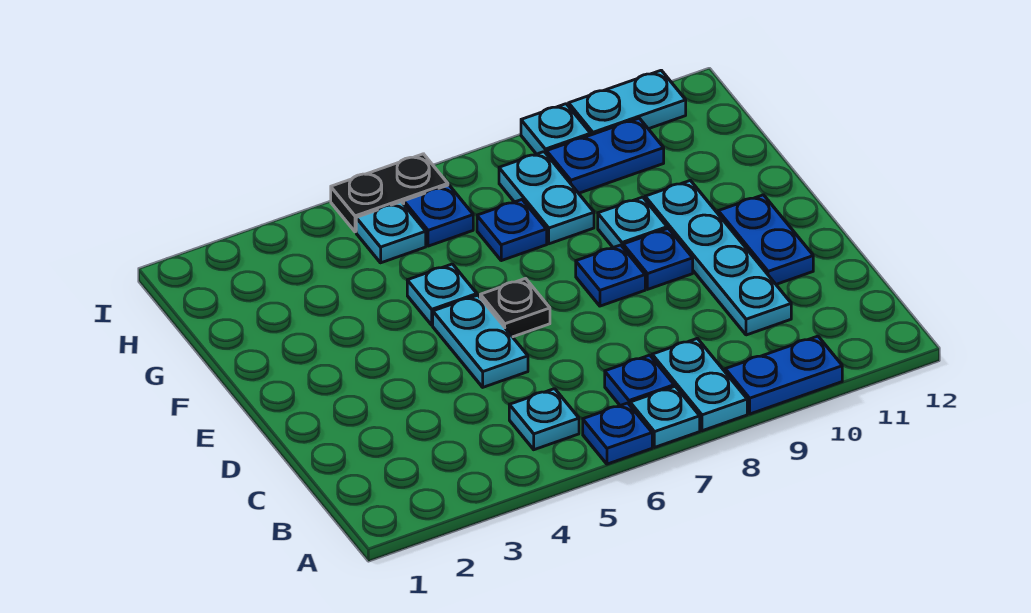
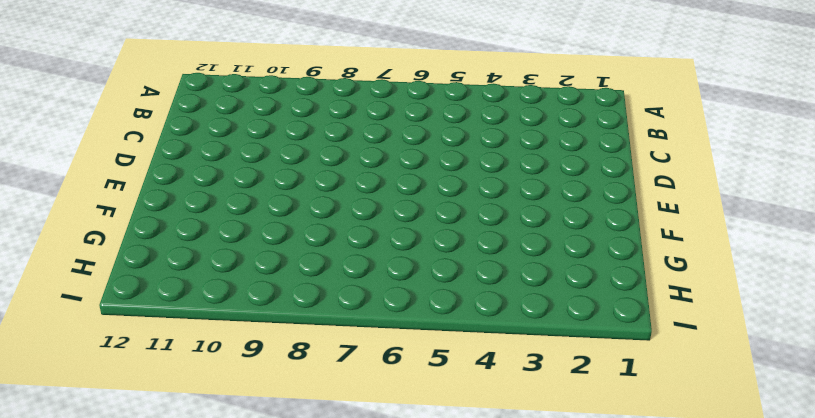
none -> blue 1x1 plate [583,403,652,464]
none -> cyan 1x1 plate [630,386,700,447]
none -> cyan 1x2 plate [652,338,747,431]

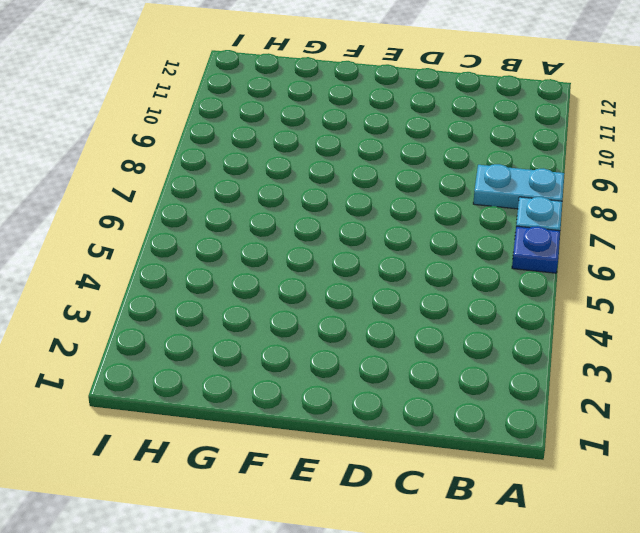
none -> blue 1x2 plate [725,336,842,414]
none -> cyan 1x1 plate [509,389,579,450]
none -> blue 1x1 plate [605,355,674,406]

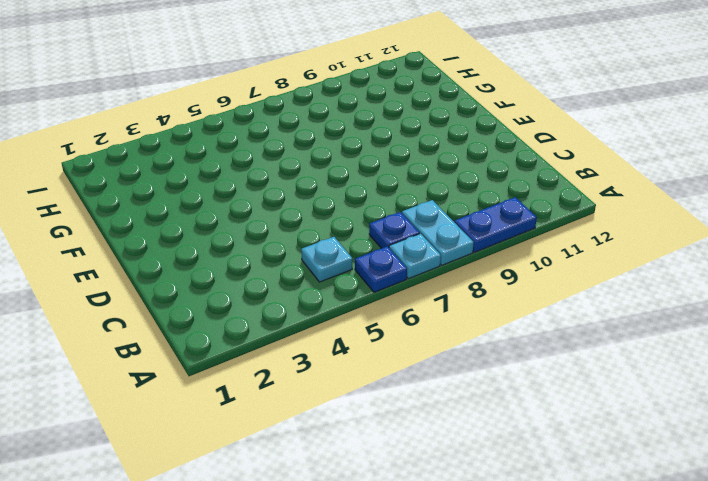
none -> cyan 1x4 plate [645,180,791,335]
none -> cyan 1x2 plate [433,295,528,387]
none -> blue 1x2 plate [718,195,813,284]

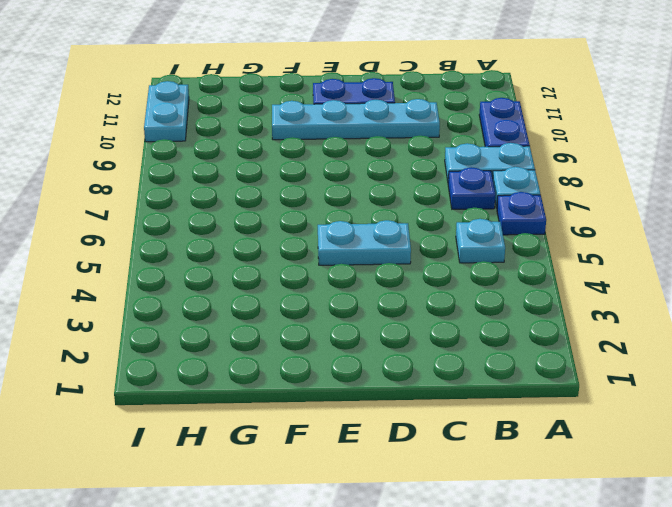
none -> black 1x1 plate [480,279,550,337]
none -> blue 1x1 plate [576,245,645,306]
none -> blue 1x1 plate [623,228,693,289]

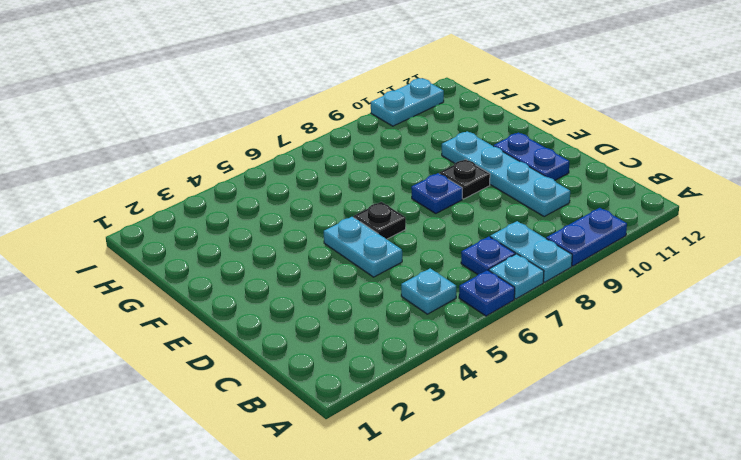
black 1x1 plate [439,159,490,199] -> blue 1x1 plate [623,228,693,289]
none -> cyan 1x1 plate [407,264,477,325]
none -> cyan 1x1 plate [598,197,667,248]
none -> blue 1x1 plate [477,200,547,261]

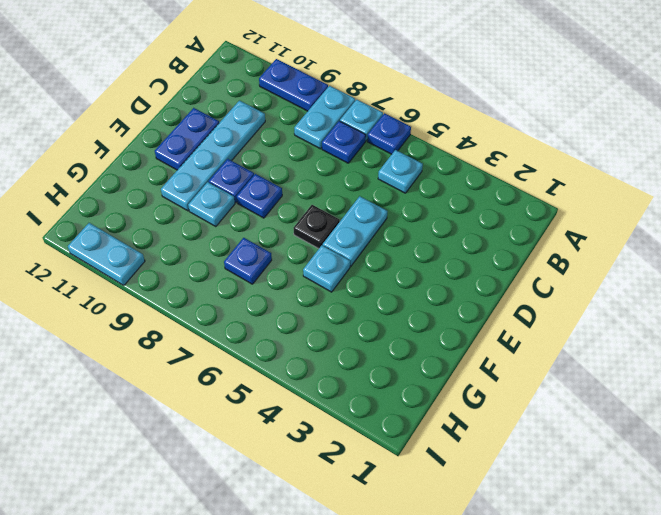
none -> cyan 1x2 plate [499,152,594,244]
none -> cyan 1x1 plate [356,202,426,263]
none -> blue 1x1 plate [404,185,473,246]

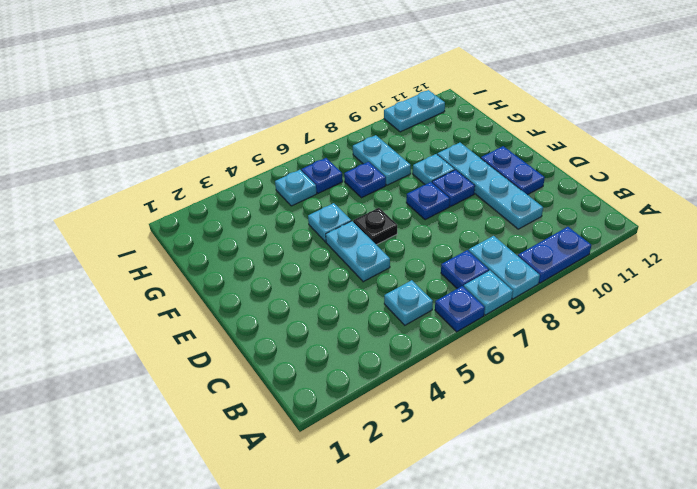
none -> blue 1x2 plate [547,118,664,193]
none -> black 1x2 plate [331,154,448,232]
none -> cyan 1x1 plate [521,104,591,154]

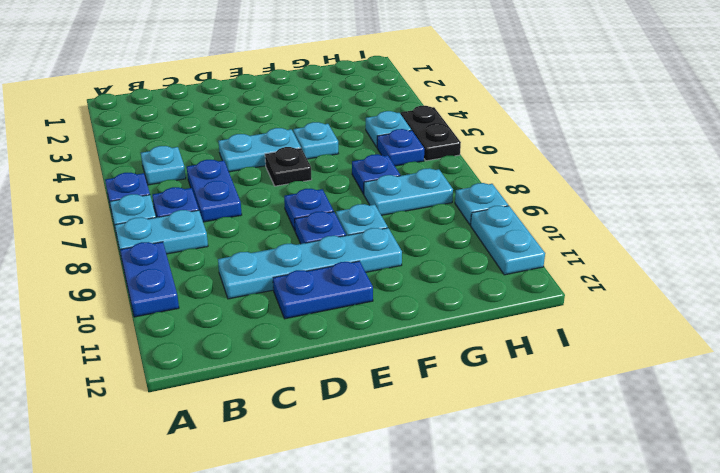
blue 1x2 plate [187,160,242,222] -> blue 1x2 plate moved to [547,118,664,193]

